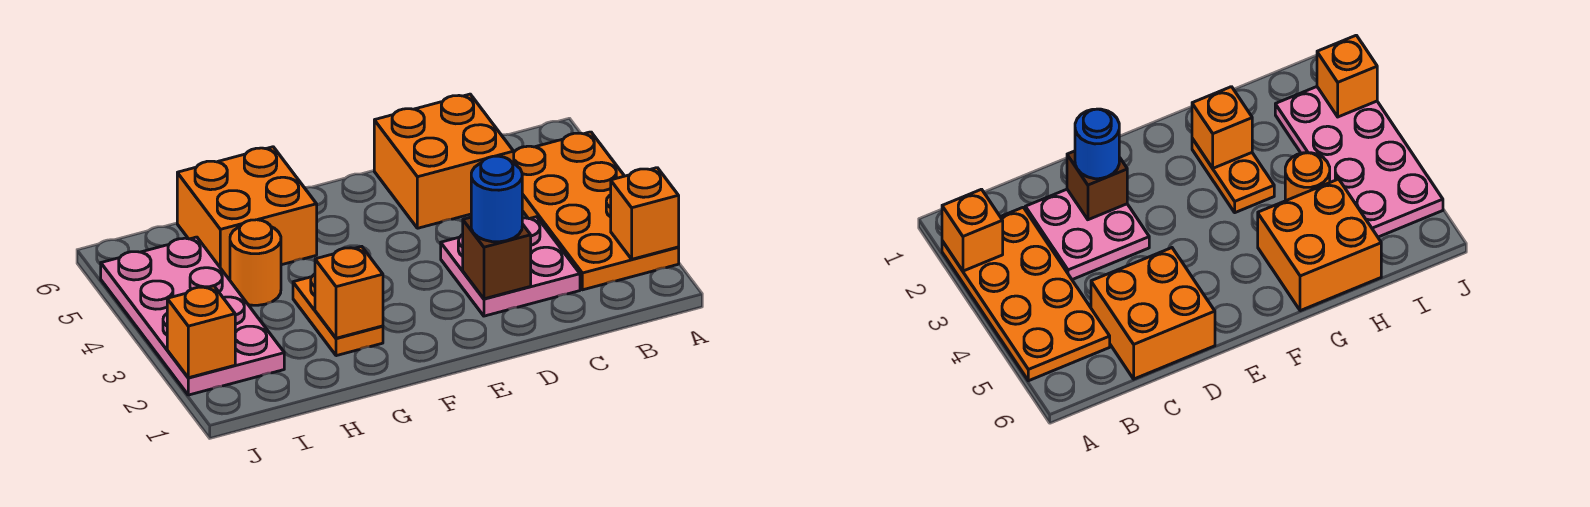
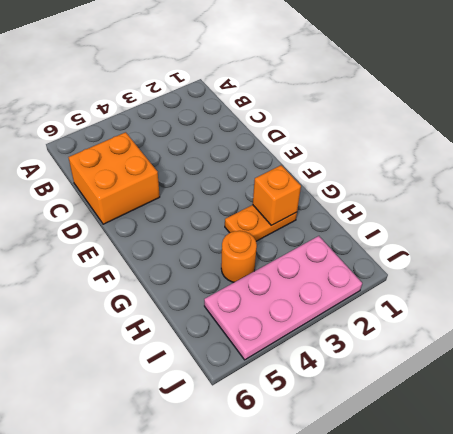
none -> orange 2x4 plate [514,132,679,290]
none -> pink 2x2 plate [441,217,580,316]
none -> orange 2x2 brick [177,147,317,279]

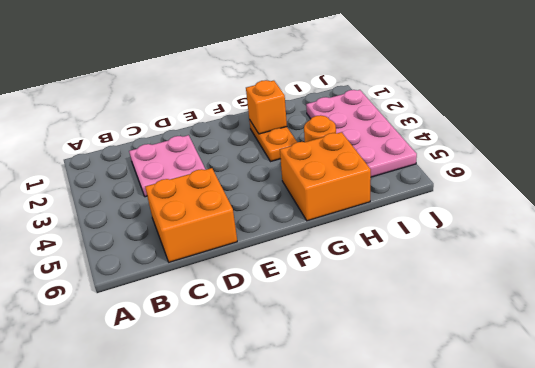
none -> orange 2x4 plate [514,132,679,290]
none -> orange 1x1 brick [611,168,679,259]
none -> brown 1x1 brick [463,217,531,299]

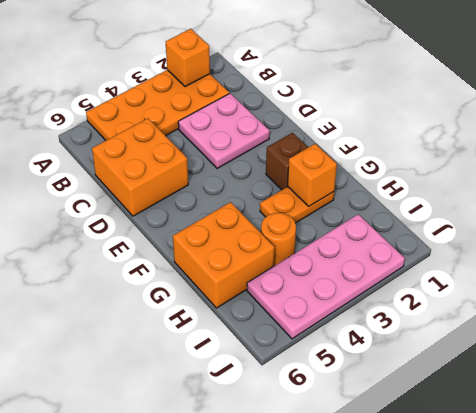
brown 1x1 brick [266,133,308,190] -> brown 1x1 brick moved to [463,217,531,299]
none -> orange 1x1 brick [167,286,235,378]
none -> blue 1x1 round brick [471,156,522,242]

